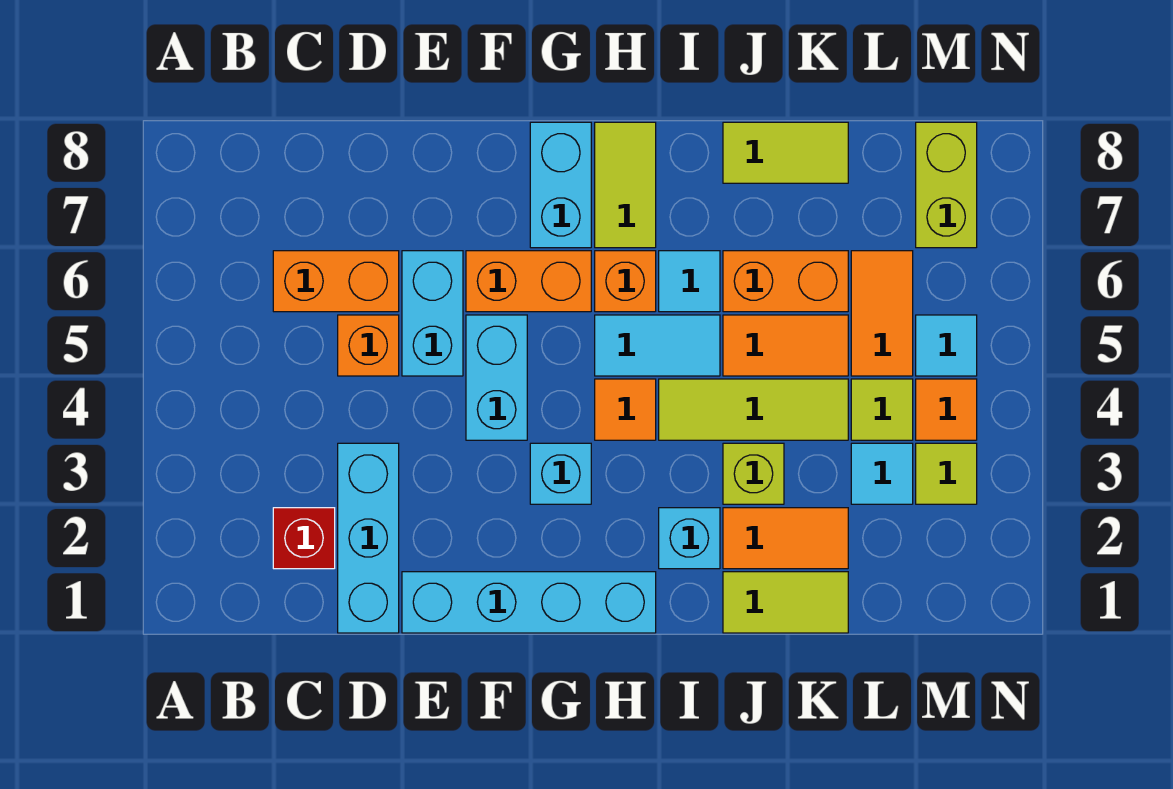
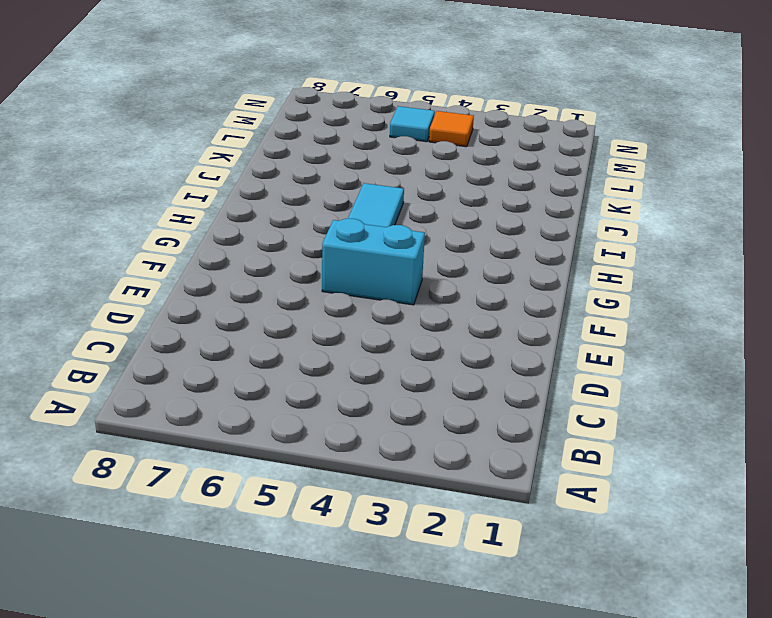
none -> red 1x1 brick [273,508,335,569]
none -> orange 1x2 brick [273,251,399,312]
none -> cyan 1x3 brick [338,443,399,633]
none -> orange 1x1 brick [338,315,399,376]

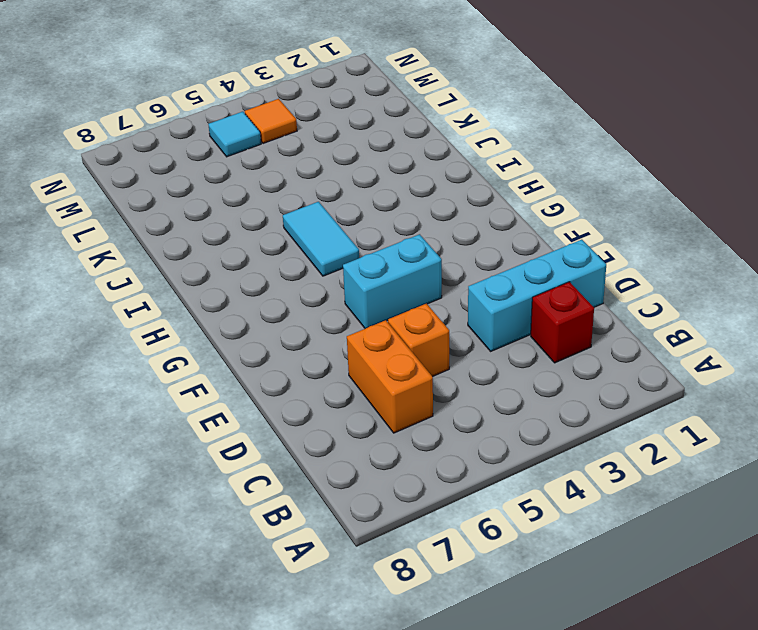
none -> cyan 1x4 brick [402,572,656,633]
none -> cyan 1x2 brick [402,251,463,376]
none -> orange 1x2 brick [466,251,591,312]
none -> cyan 1x1 brick [530,443,591,504]

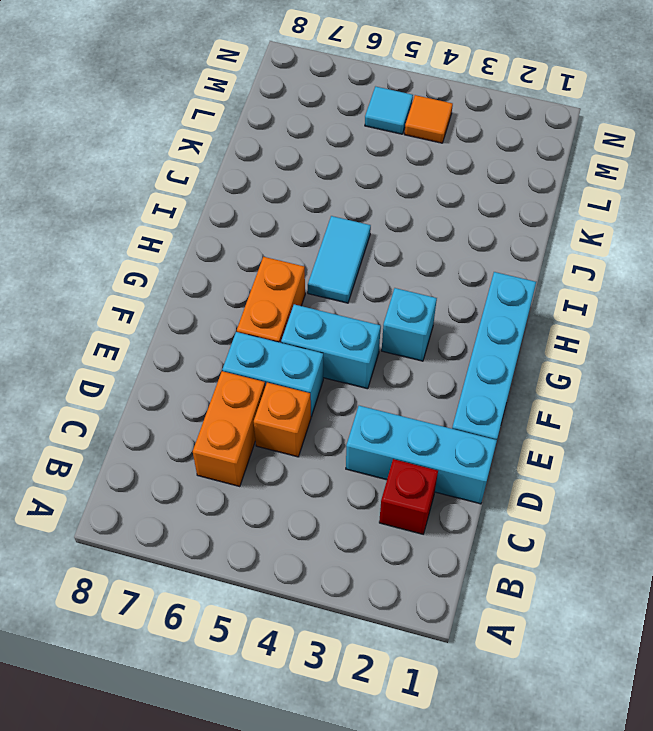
none -> cyan 1x2 brick [530,122,591,248]
none -> orange 1x1 tile [595,379,656,440]
none -> orange 1x1 brick [595,251,656,312]
none -> lime 1x2 tile [595,122,656,248]

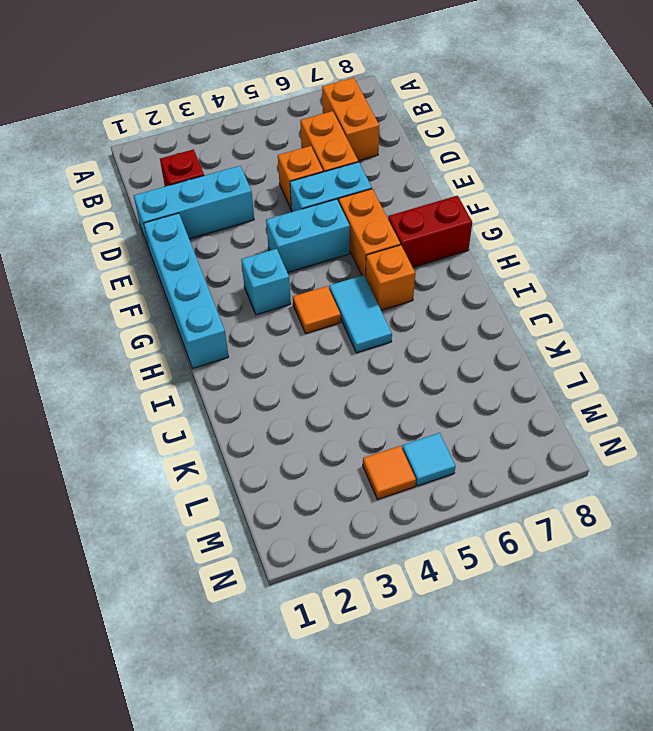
orange 1x2 brick [322,78,379,161] -> orange 1x2 brick moved to [723,251,848,312]
red 1x2 brick [388,196,472,267] -> cyan 1x2 brick [530,122,591,248]
none -> lime 1x2 tile [595,122,656,248]
none -> cyan 1x1 brick [659,508,720,569]
none -> lime 1x3 tile [659,379,848,440]
none -> cyan 1x1 tile [659,251,720,312]

